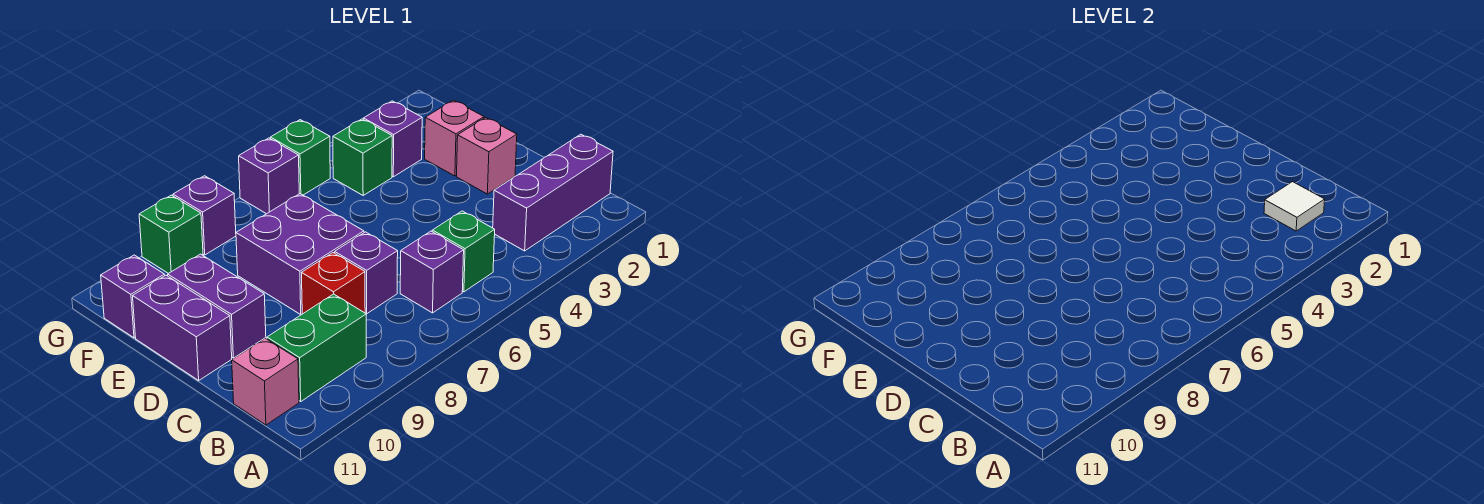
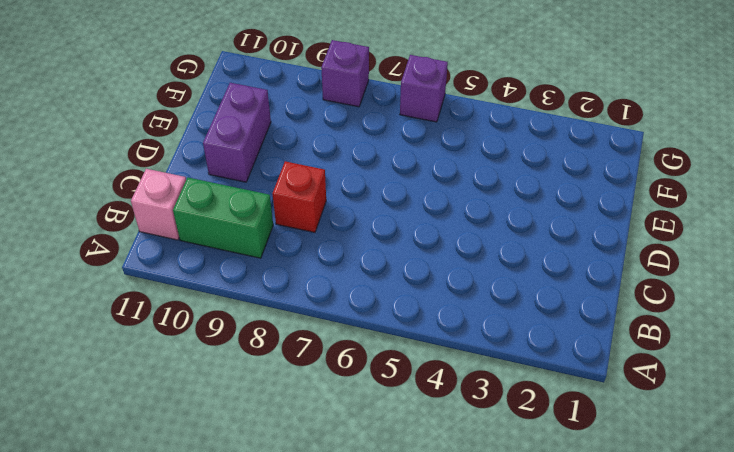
none -> purple 1x3 brick [493,134,613,251]
none -> green 1x1 brick [432,211,495,292]
none -> purple 1x1 brick [400,231,464,313]

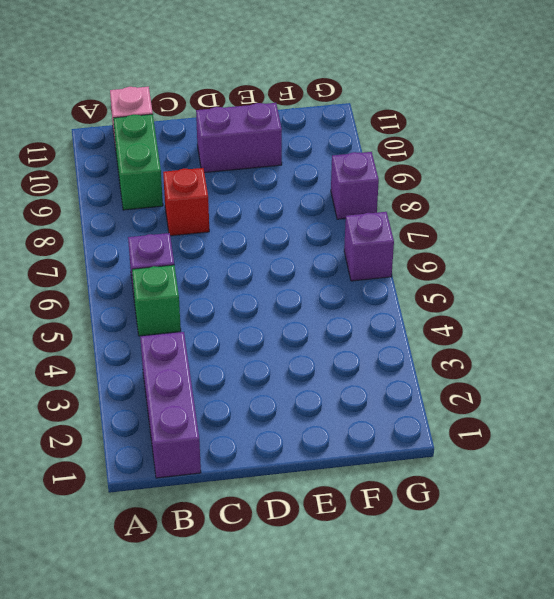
none -> purple 1x1 brick [335,232,398,314]
none -> pink 1x1 brick [457,118,517,194]
none -> purple 2x2 brick [236,194,364,314]

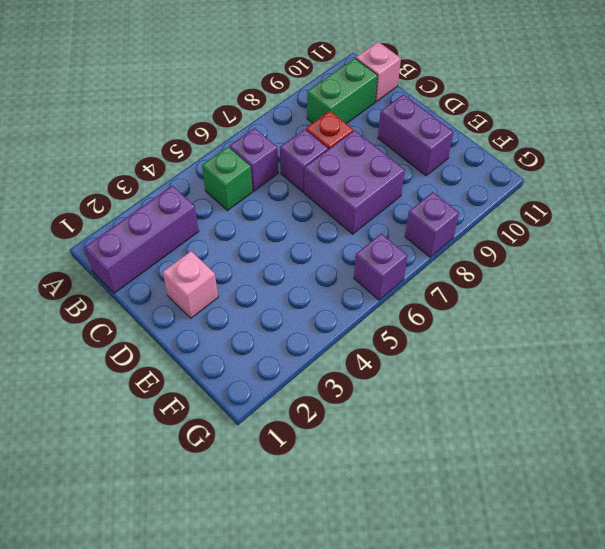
none -> purple 1x2 brick [133,275,232,380]
none -> pink 1x1 brick [425,100,484,176]
none -> purple 1x1 brick [363,101,422,177]

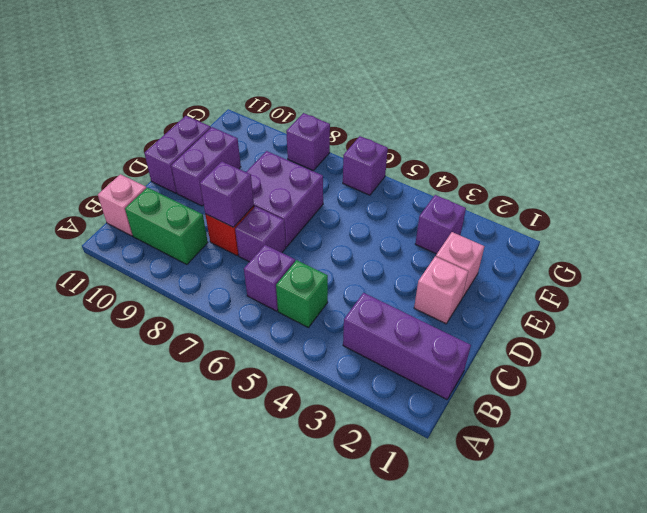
purple 1x1 brick [200,161,254,227] -> purple 1x1 brick moved to [101,255,165,338]
none -> green 1x1 brick [333,119,392,195]
none -> green 1x1 brick [270,120,330,195]
none -> green 1x1 brick [139,195,203,274]

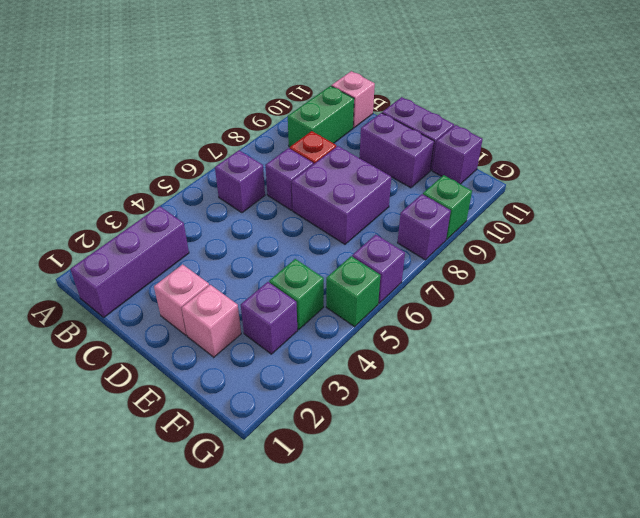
none -> green 1x1 brick [432,211,495,292]
none -> white 1x1 tile [1264,182,1325,231]

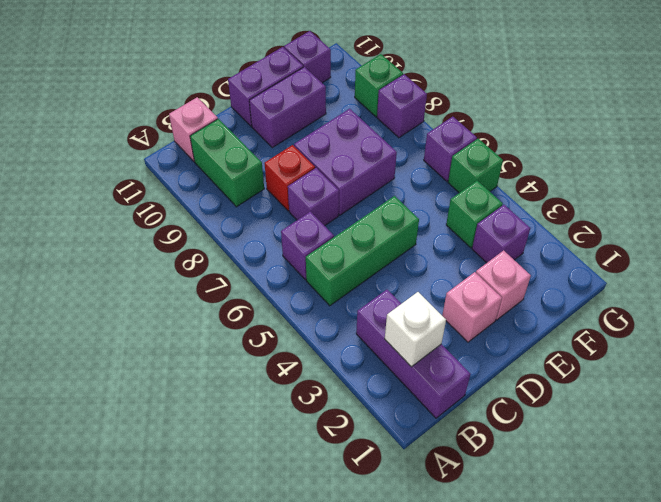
white 1x1 brick [385,292,446,367] -> white 1x1 tile [1264,182,1325,231]
green 1x3 brick [306,196,419,306] -> green 1x1 brick [432,211,495,292]

